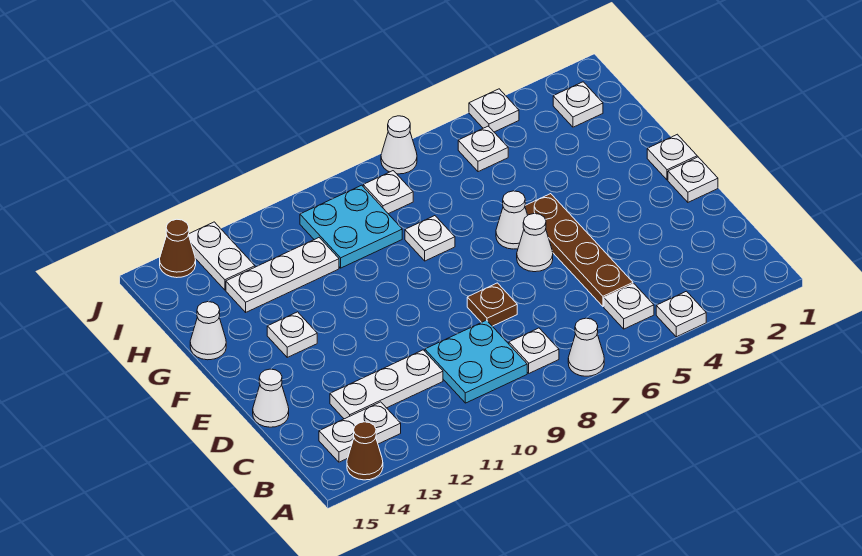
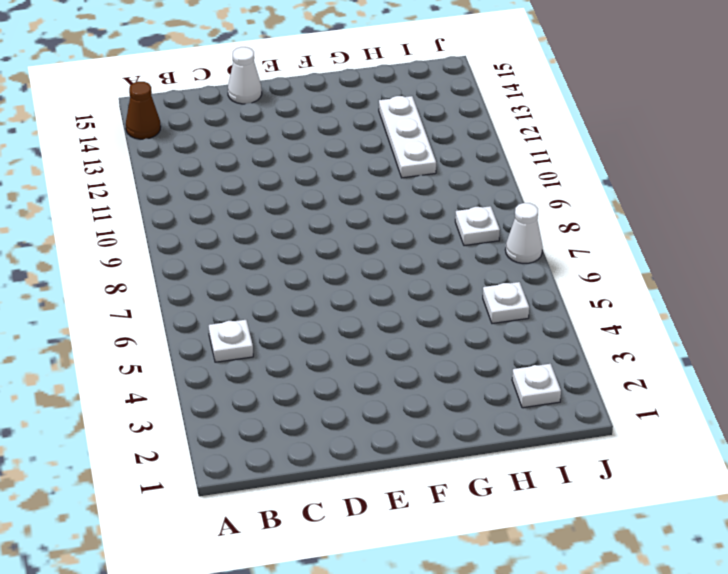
none -> white 1x1 plate [656,291,706,337]
none -> white 1x1 cone [568,318,604,376]
none -> white 1x1 plate [509,328,559,373]

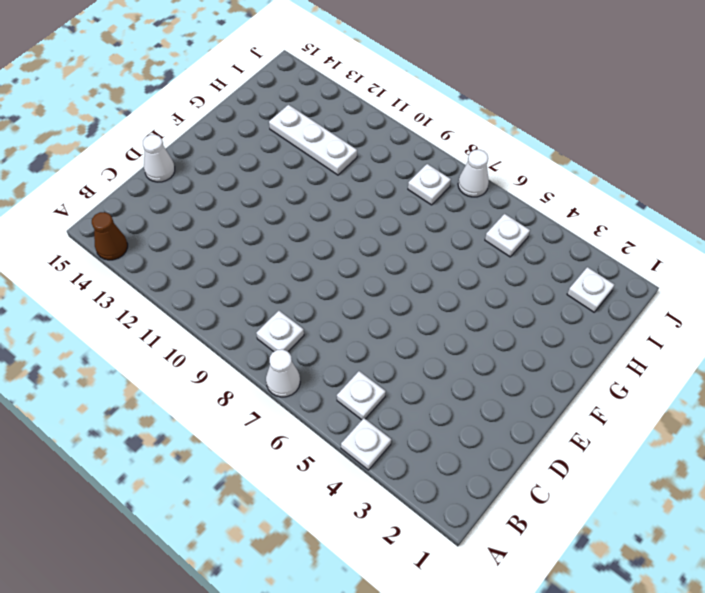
none -> cyan 2x2 plate [425,320,527,403]
none -> white 1x2 plate [319,402,401,462]
none -> brown 1x4 plate [525,194,633,307]

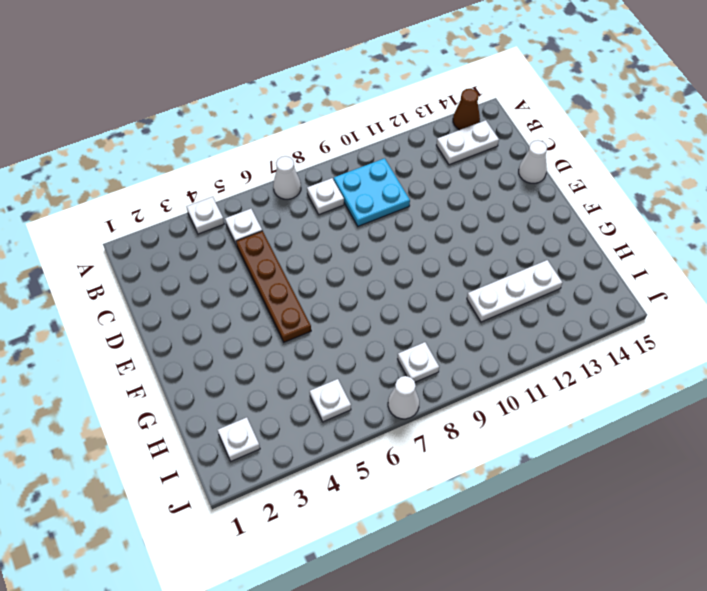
none -> white 1x3 plate [330,350,443,419]
none -> brown 1x1 plate [467,283,517,326]
none -> white 1x1 plate [668,157,718,202]

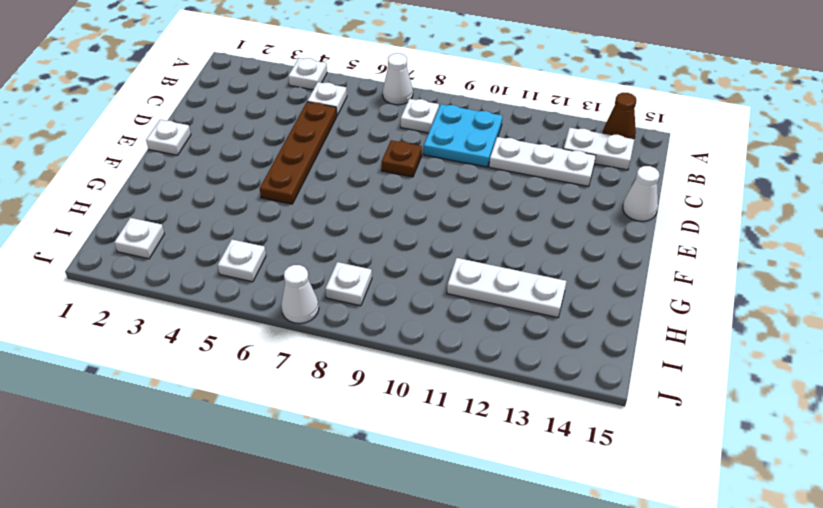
none -> white 1x1 cone [517,214,553,272]
none -> white 1x1 plate [647,134,697,180]
none -> white 1x1 cone [496,191,528,249]

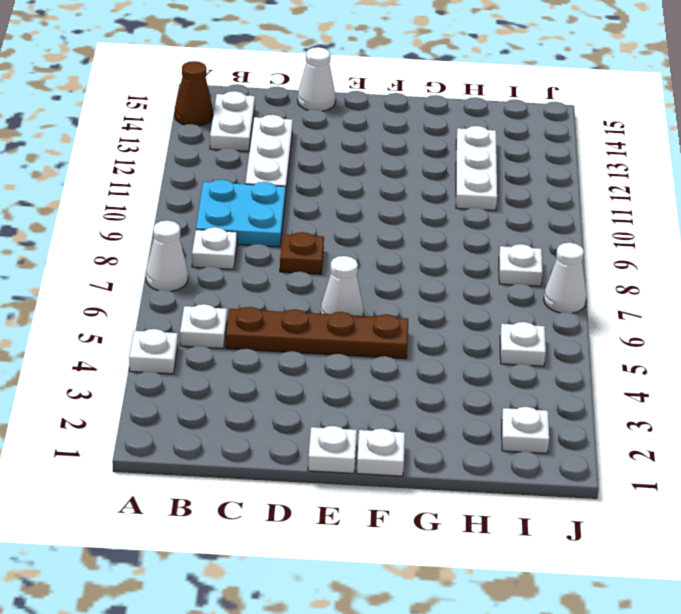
none -> white 1x1 cone [496,191,528,249]
none -> white 1x1 plate [267,312,317,357]
none -> white 1x1 plate [405,216,455,261]

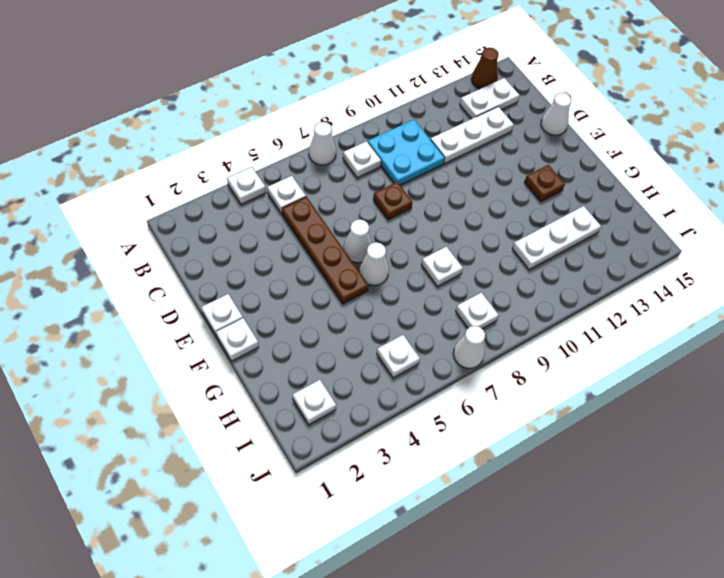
brown 1x1 plate [525,165,565,201] -> white 1x1 plate [267,312,317,357]
none -> white 1x1 cone [190,302,226,360]
none -> cyan 2x2 plate [300,185,402,268]
none -> white 1x2 plate [188,222,255,290]

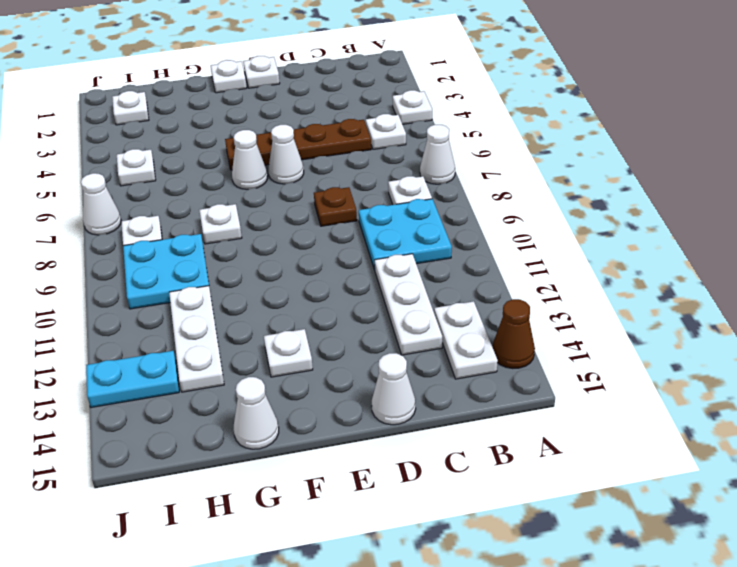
cyan 1x2 plate [86,351,179,407] -> white 1x2 plate [188,222,255,290]
none -> white 1x1 plate [469,89,519,132]
none -> brown 1x1 cone [160,219,196,278]

